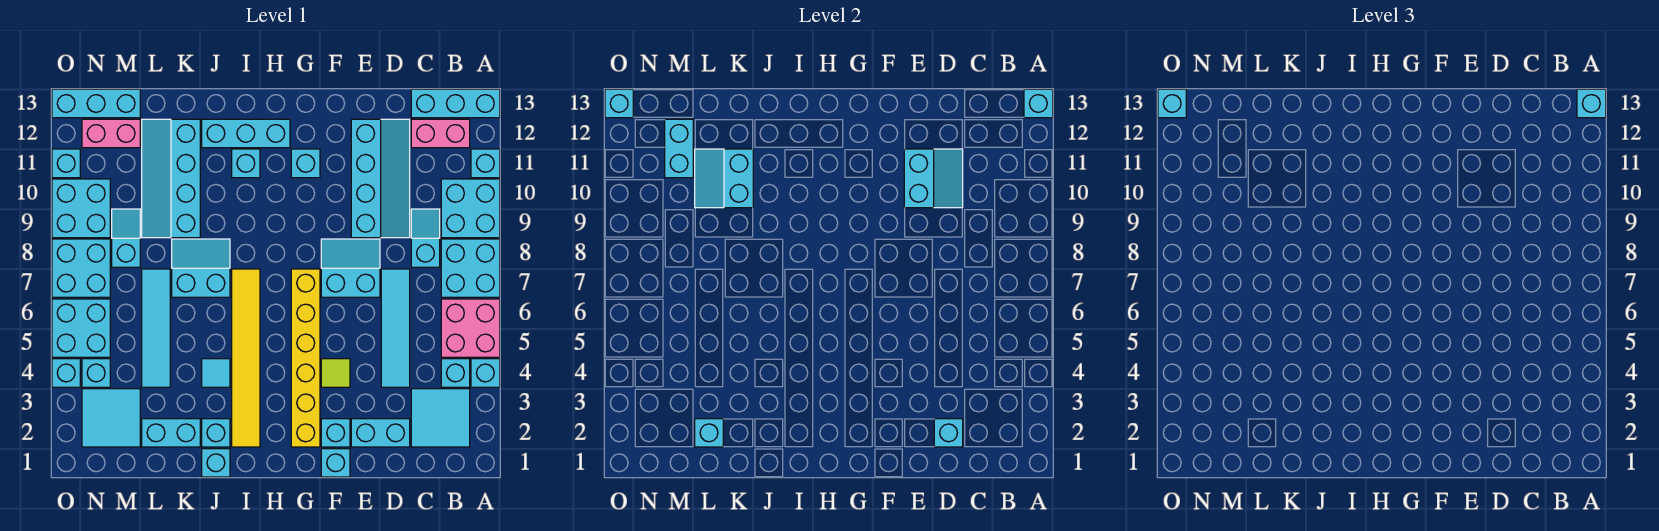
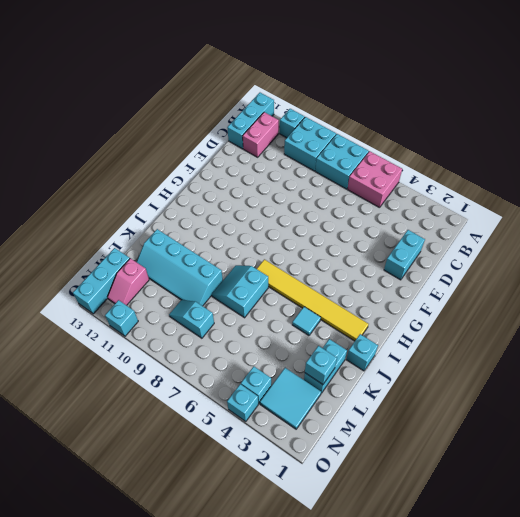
pink 1x2 slope [107,258,149,305] -> pink 1x2 brick [82,119,140,148]
none -> cyan 1x1 brick [471,359,500,387]
none -> cyan 2x2 tile [411,389,470,447]
none -> cyan 1x1 brick [441,359,470,387]
none -> cyan 1x2 slope [411,209,440,267]

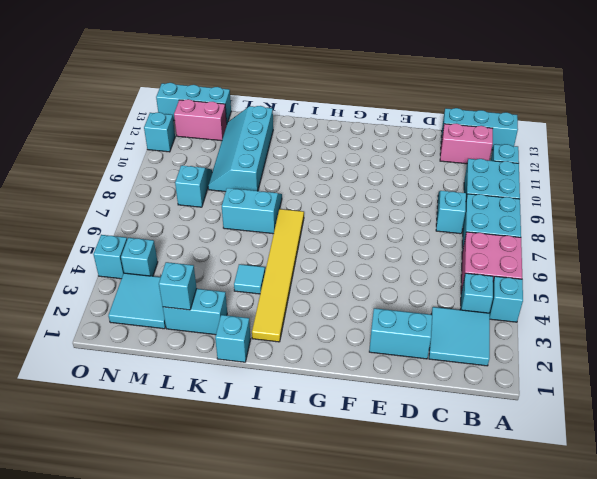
none -> cyan 1x4 tile [381,269,410,387]
none -> cyan 2x4 slope [351,119,410,238]
none -> cyan 2x2 slope [321,239,380,297]
none -> cyan 1x1 brick [321,449,350,477]

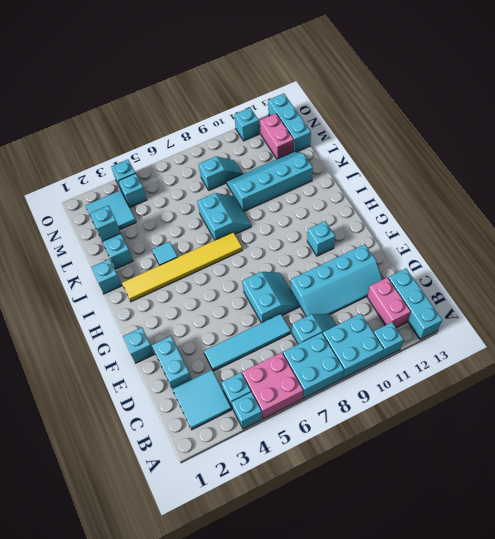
none -> cyan 1x1 brick [321,419,350,447]
none -> lime 1x1 tile [321,359,350,387]
none -> yellow 1x6 brick [291,269,320,447]
none -> cyan 1x3 brick [202,119,290,148]

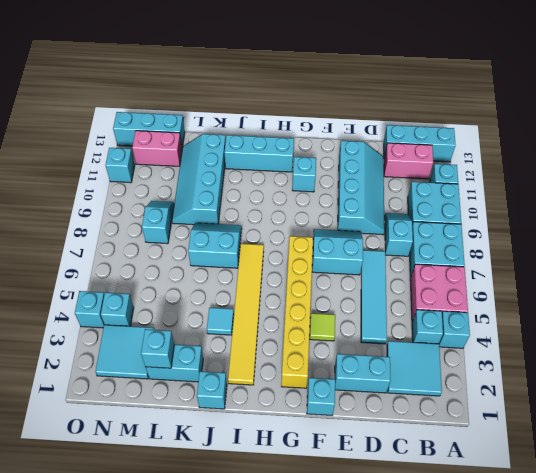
none -> cyan 1x1 brick [321,419,350,447]
none -> cyan 1x1 brick [232,149,260,178]
none -> cyan 1x1 brick [202,419,230,447]
none -> cyan 1x4 tile [142,269,170,387]

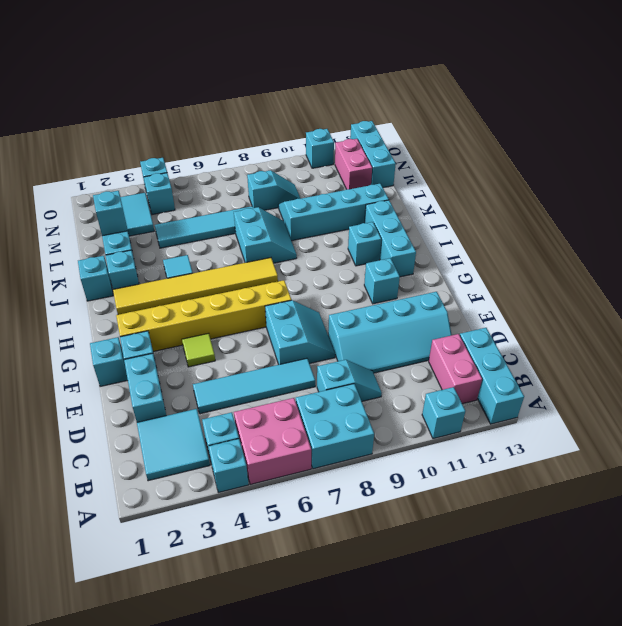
none -> cyan 2x2 brick [441,179,500,238]
none -> cyan 2x2 brick [52,299,110,357]
none -> cyan 2x2 brick [52,239,110,297]
none -> cyan 2x2 brick [52,179,110,238]

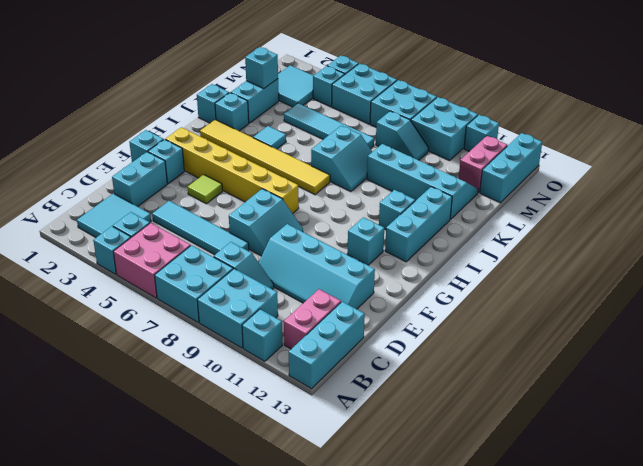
none -> cyan 1x1 brick [1024,89,1053,118]
none -> cyan 1x1 brick [934,419,963,447]
none -> cyan 2x2 slope [904,149,963,208]
none -> cyan 2x2 slope [695,149,753,208]

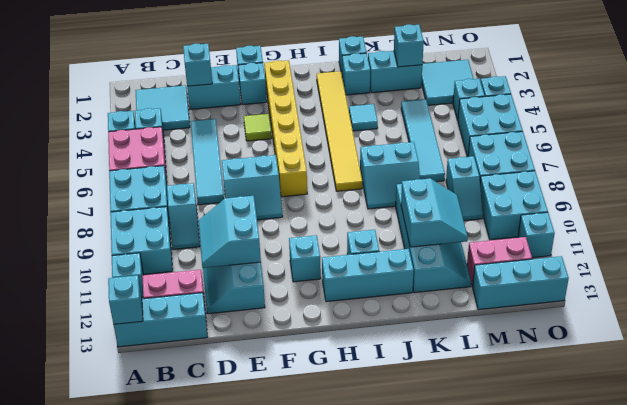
none -> cyan 1x2 brick [665,119,693,178]
none -> cyan 1x1 brick [605,89,633,118]
none -> cyan 1x1 brick [1577,89,1606,118]
none -> cyan 1x1 brick [1158,89,1186,118]

